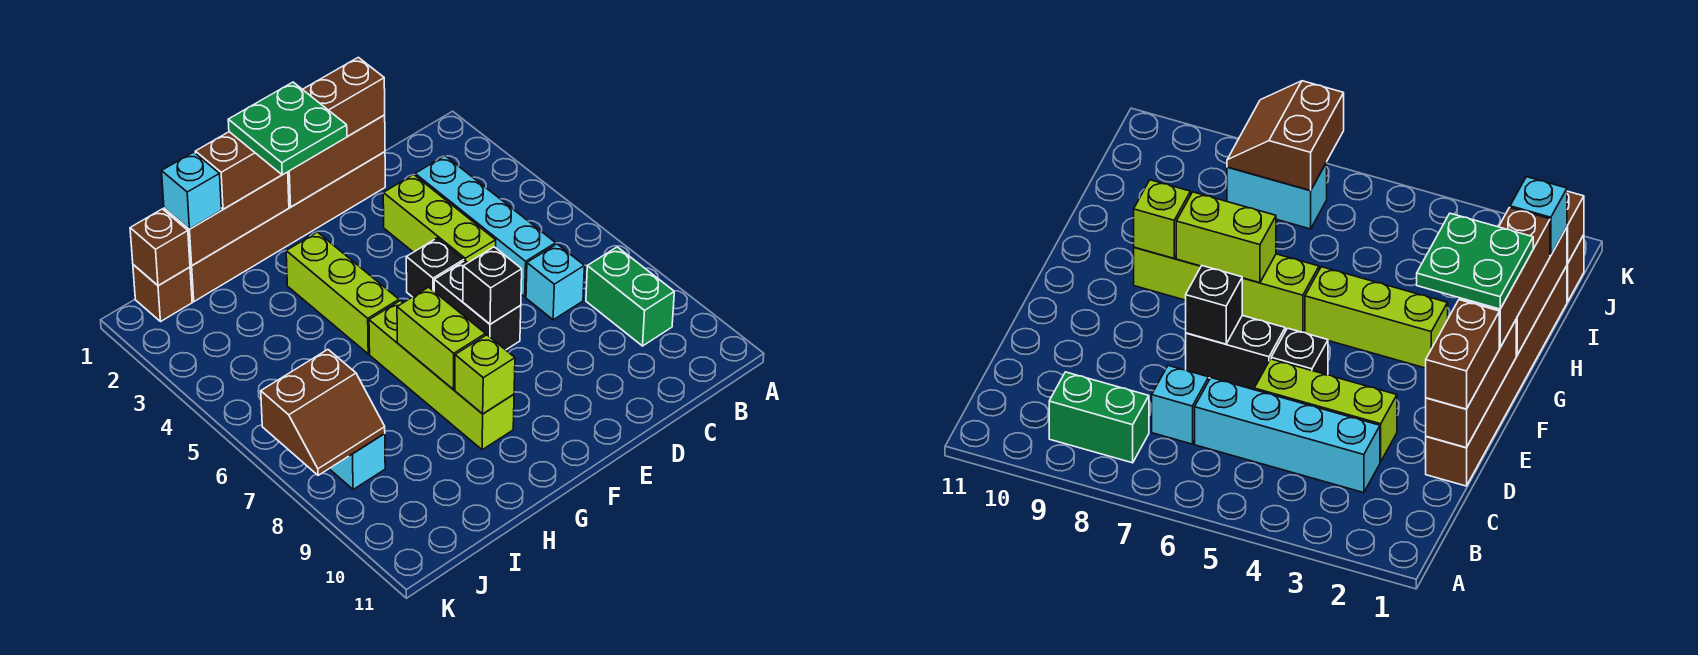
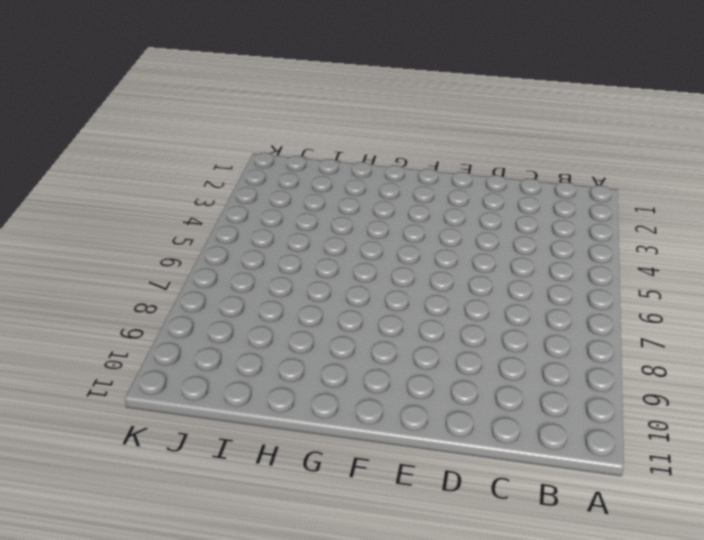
none -> green 1x2 brick [586,247,674,346]
none -> cyan 1x4 brick [415,156,556,297]
none -> cyan 1x1 brick [526,244,584,320]

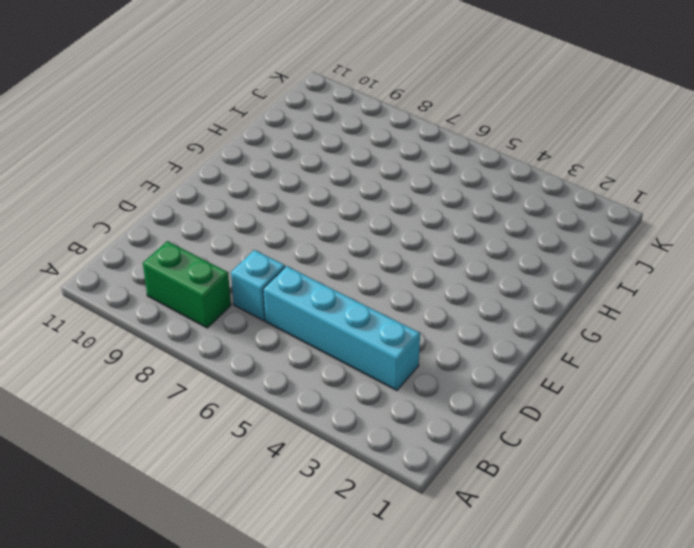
none -> brown 1x6 brick [190,152,385,302]
none -> lime 1x3 brick [383,174,496,263]
none -> black 1x1 brick [406,238,464,297]

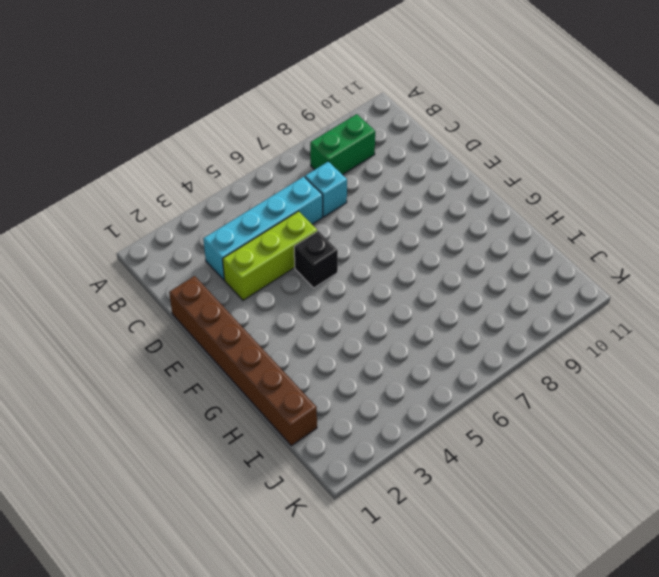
none -> black 1x2 brick [434,261,521,350]
none -> lime 1x3 brick [286,232,399,354]
none -> lime 1x4 brick [369,301,514,450]

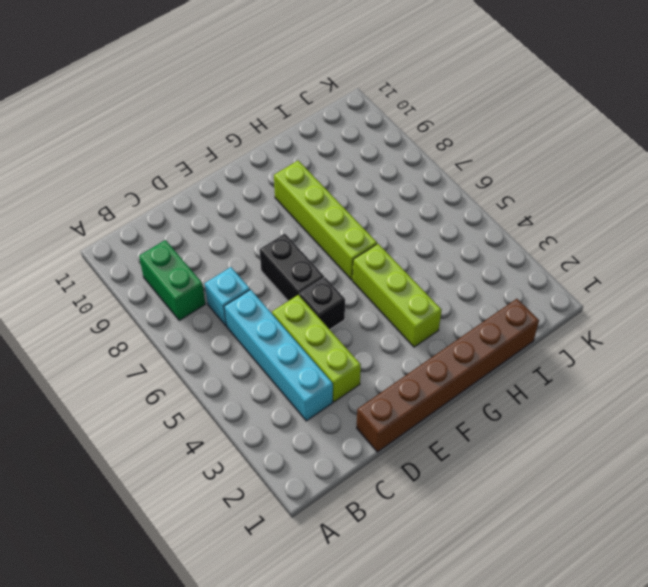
none -> brown 1x1 brick [133,265,192,322]
none -> cyan 1x2 brick [329,434,385,489]
none -> brown 1x3 brick [288,115,385,207]

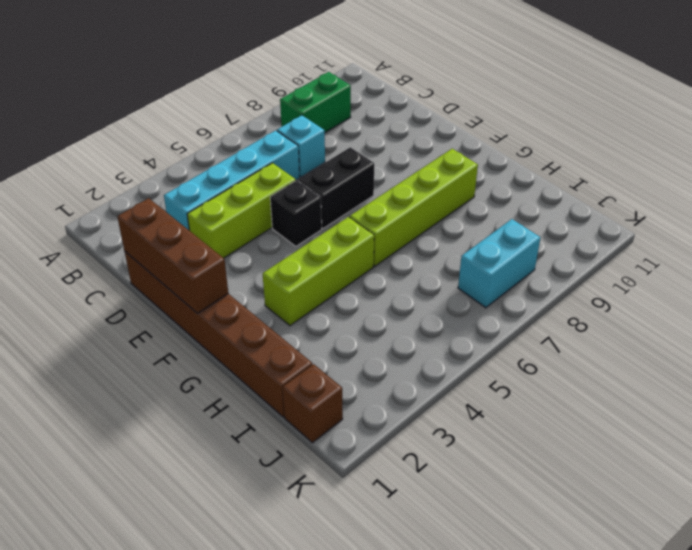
none -> black 1x1 brick [463,247,522,324]
none -> brown 1x3 brick [164,172,289,266]
none -> lime 1x2 brick [397,287,485,389]

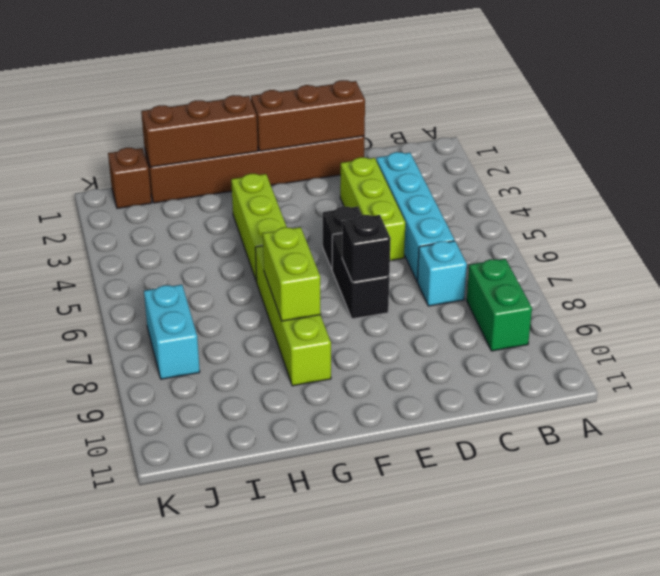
none -> lime 1x1 brick [455,335,515,414]
none -> brown 1x1 brick [130,209,190,286]
none -> brown 2x2 slope [261,350,385,475]

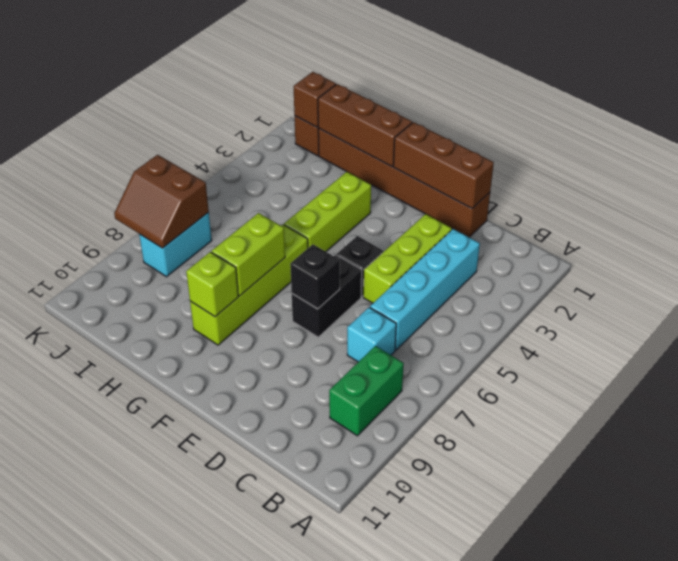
none -> brown 1x2 brick [303,57,385,136]
none -> brown 1x3 brick [195,132,282,209]
none -> cyan 1x1 brick [162,152,221,229]

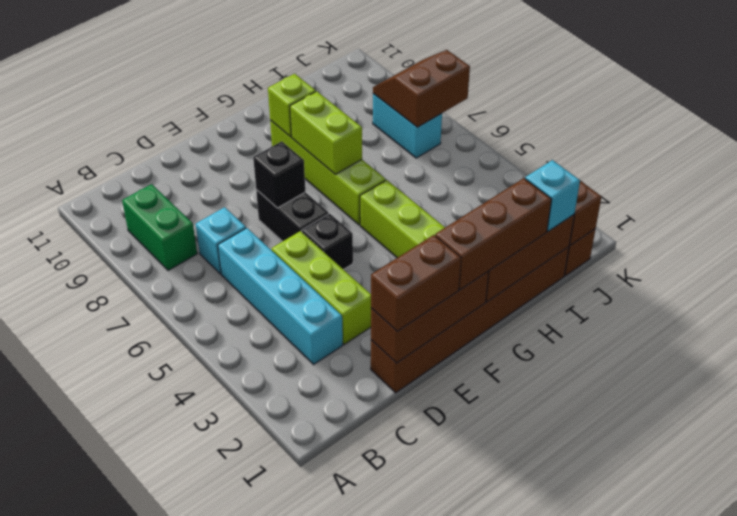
none -> green 2x2 plate [228,82,347,175]

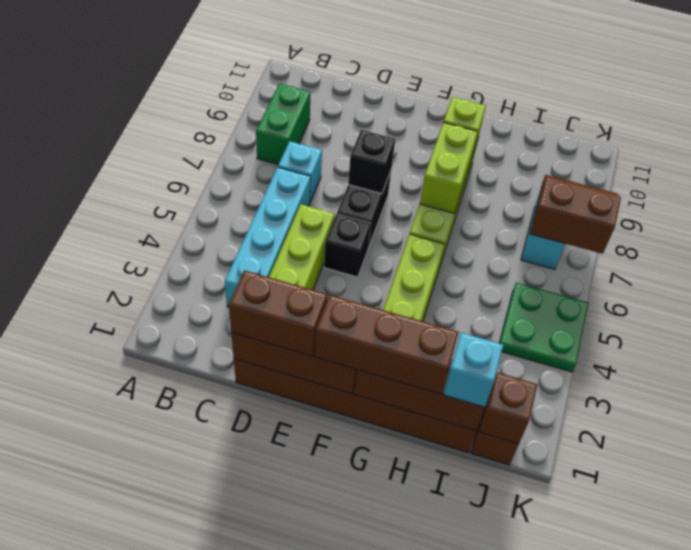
green 2x2 plate [499,283,589,372] -> green 2x2 plate moved to [228,82,347,175]

